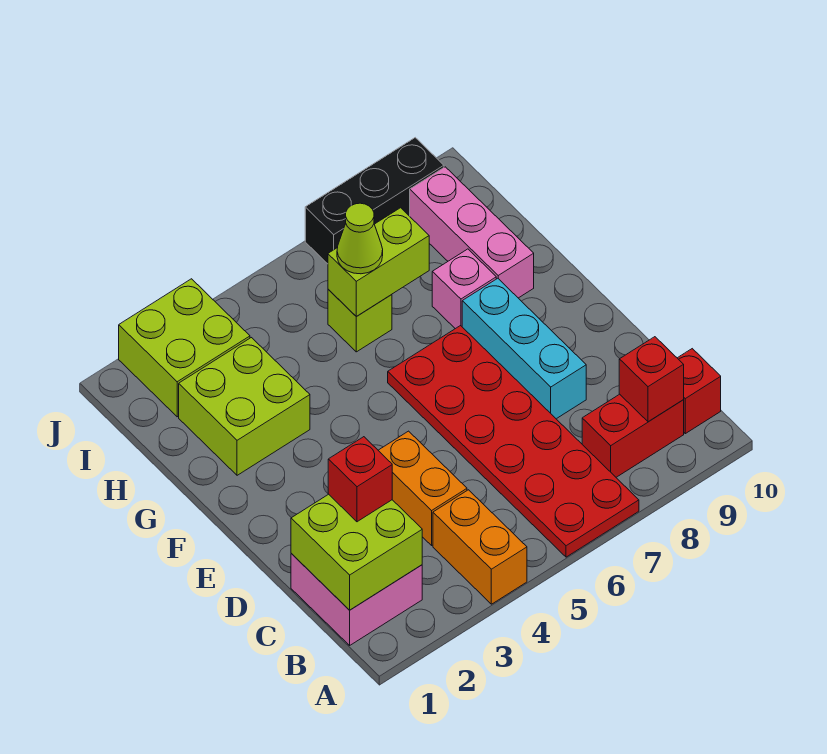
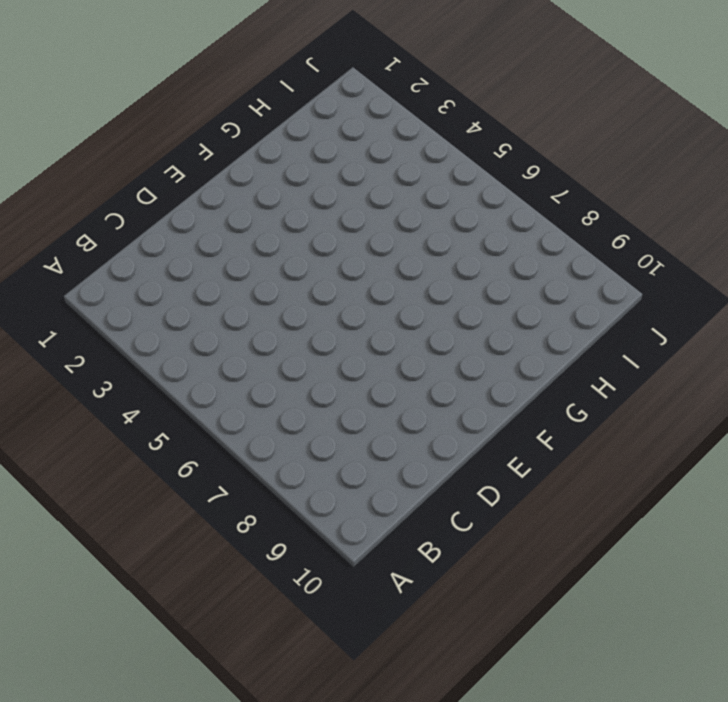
none -> orange 1x2 brick [433,490,527,604]
none -> red 2x6 plate [388,326,639,557]
none -> pink 2x2 brick [291,554,422,645]

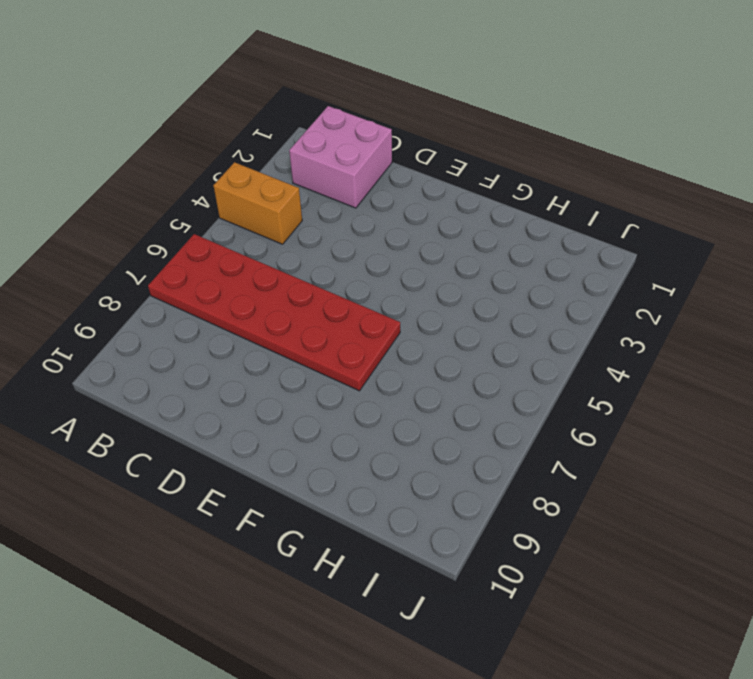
none -> red 1x2 brick [582,394,684,477]
none -> red 1x1 brick [678,349,721,434]
none -> orange 1x2 brick [378,431,467,545]

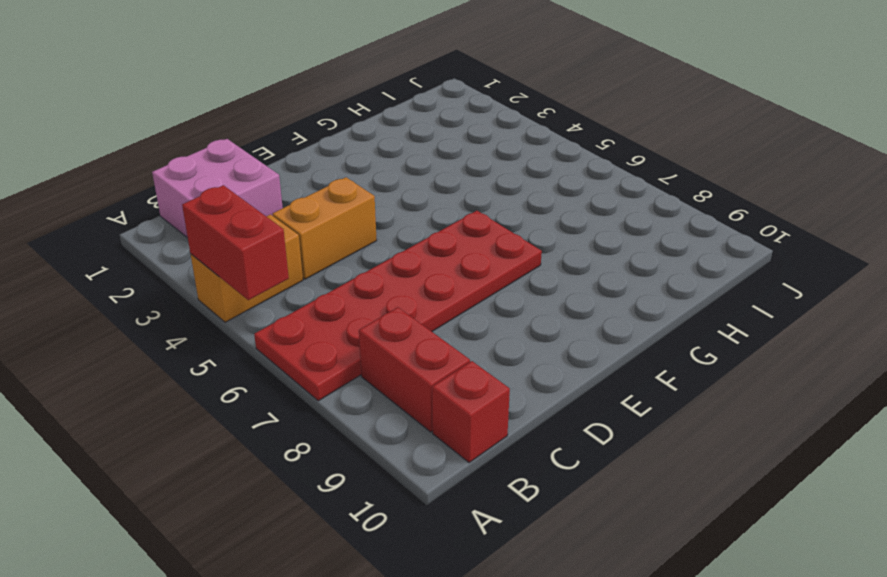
red 1x2 brick [182,185,289,300] -> none
none -> cyan 1x3 brick [462,278,586,419]
none -> lime 2x2 brick [179,338,310,475]
none -> pink 1x1 brick [432,249,496,329]

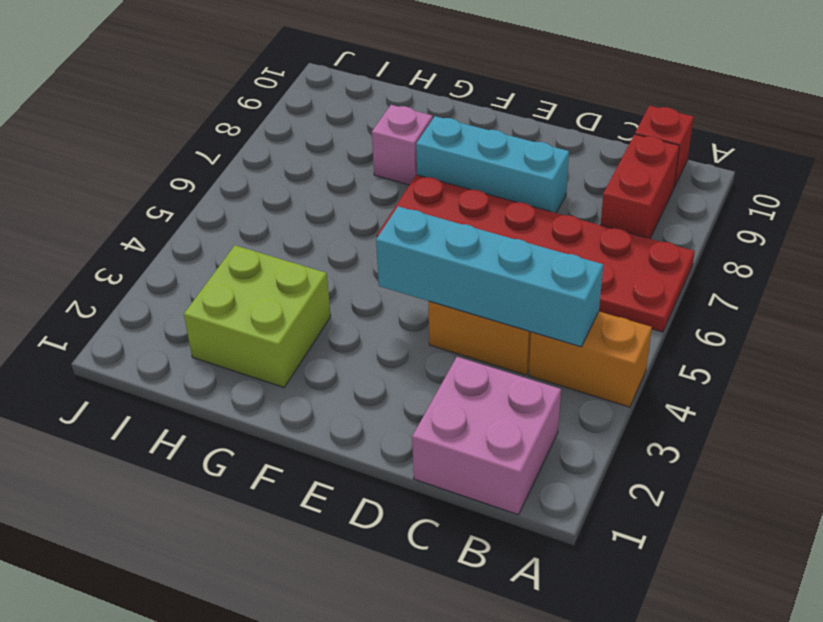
cyan 1x4 brick [376,206,603,347] -> none
none -> pink 1x3 brick [410,167,534,298]
none -> lime 1x1 brick [328,289,392,352]
none -> lime 2x2 brick [119,279,250,417]

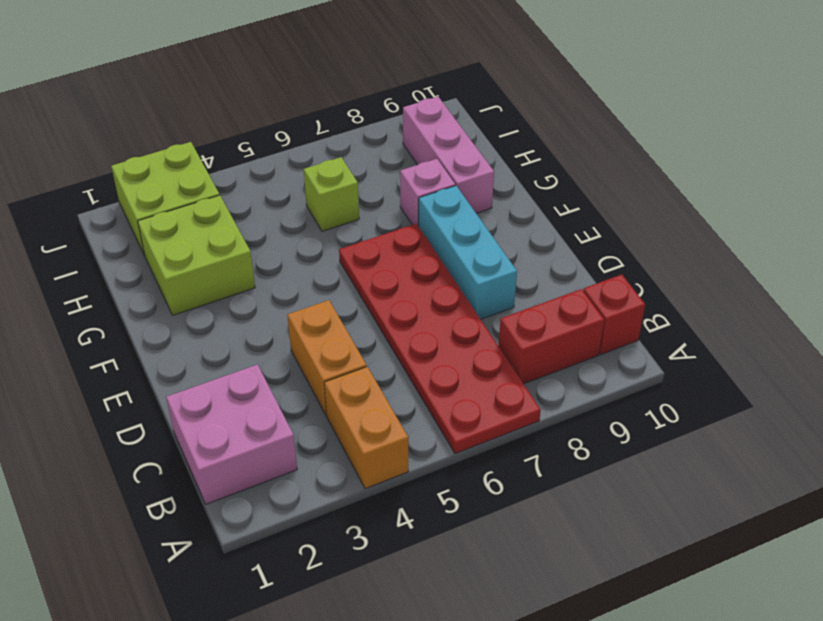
none -> black 1x3 brick [305,138,444,264]
none -> lime 2x2 brick [291,494,422,610]
none -> red 1x1 brick [619,337,684,422]

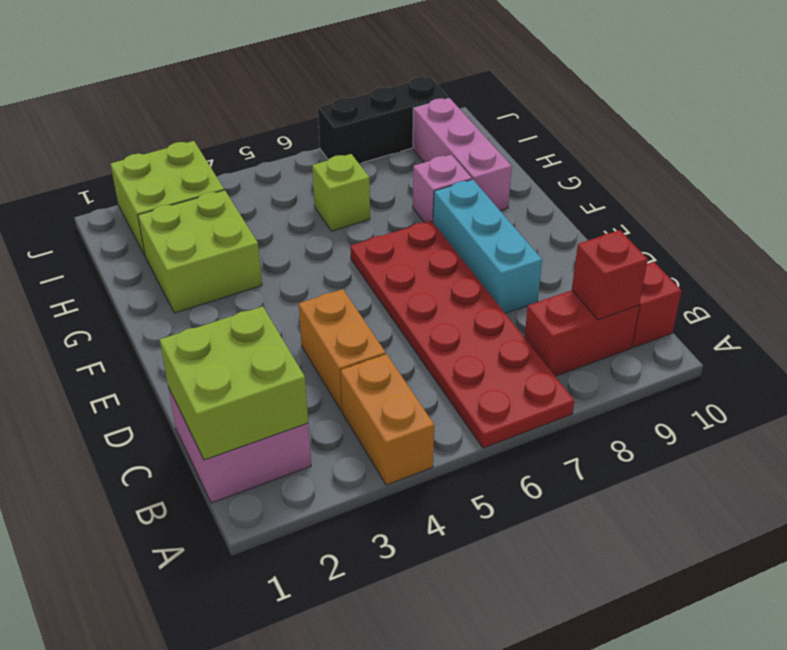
none -> lime 1x2 brick [328,208,429,317]
none -> red 1x1 brick [328,437,392,522]
none -> lime 1x1 cone [337,203,383,274]

